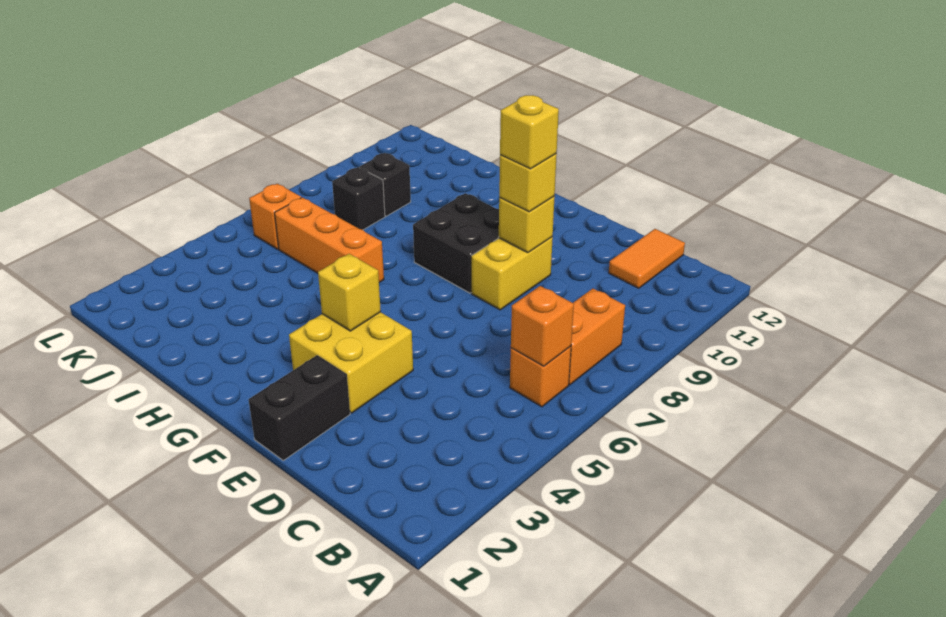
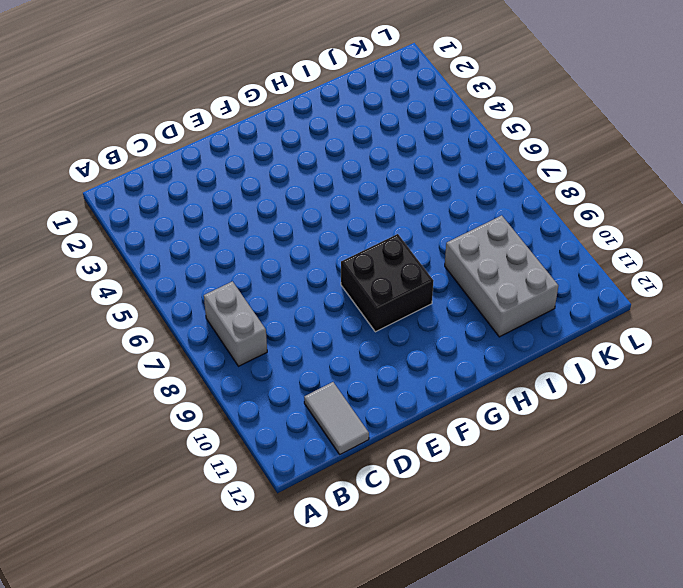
grey 1x2 brick [204,281,267,366] -> orange 1x2 brick [569,289,625,385]
grey 1x2 tile [304,382,369,454] -> orange 1x2 tile [609,229,685,288]
grey 2x3 brick [445,215,558,337] -> black 1x1 brick [360,153,411,216]
none -> orange 1x1 brick [510,346,571,407]
none -> black 1x2 brick [249,355,350,460]
none -> yellow 2x2 brick [289,312,413,413]

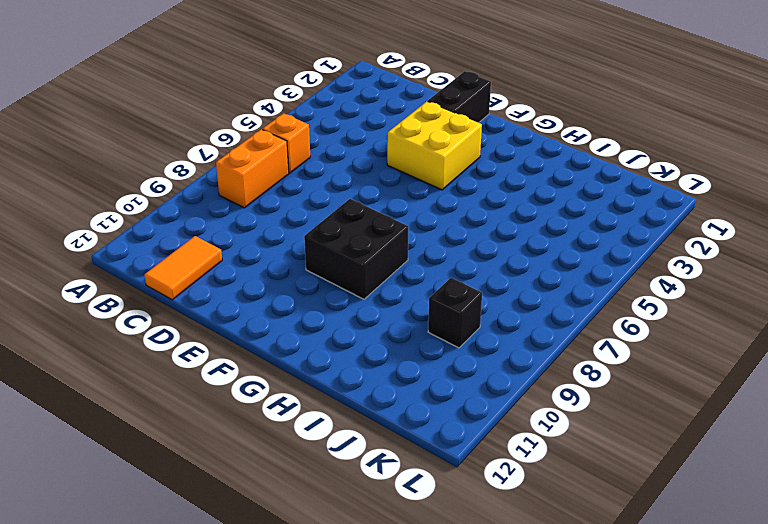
none -> yellow 1x2 brick [472,237,553,310]
none -> orange 1x3 brick [275,197,384,283]
none -> black 1x1 brick [332,167,385,230]

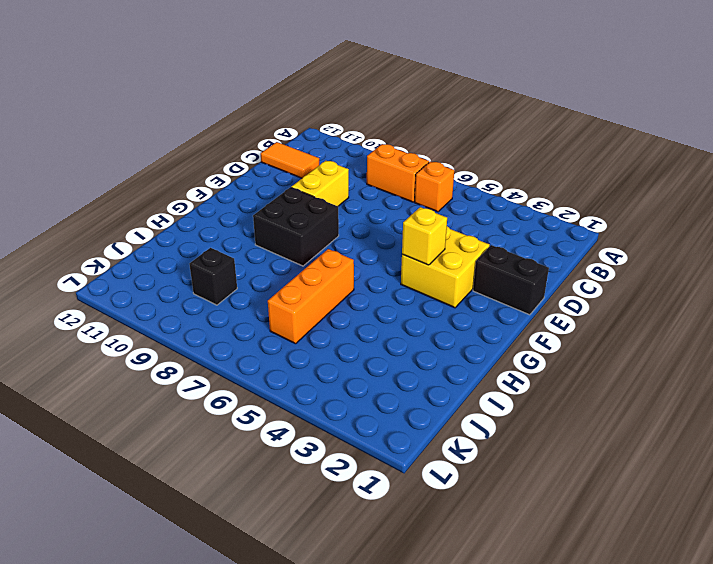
yellow 1x2 brick [291,161,349,206] -> yellow 1x2 brick turned to [472,237,553,310]
none -> black 1x1 brick [332,167,385,230]
none -> orange 1x1 brick [249,184,301,249]
none -> orange 1x1 brick [511,286,574,366]

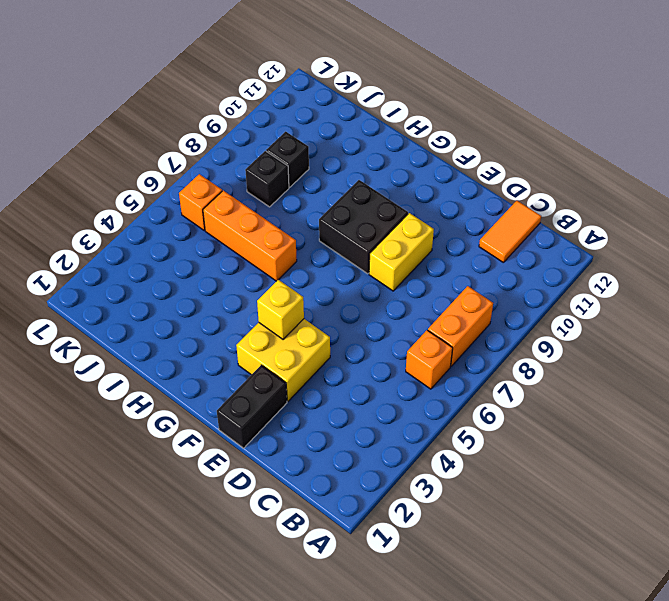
none -> orange 1x1 brick [511,286,574,366]
none -> yellow 1x1 brick [499,196,555,253]
none -> yellow 1x1 brick [499,154,557,212]

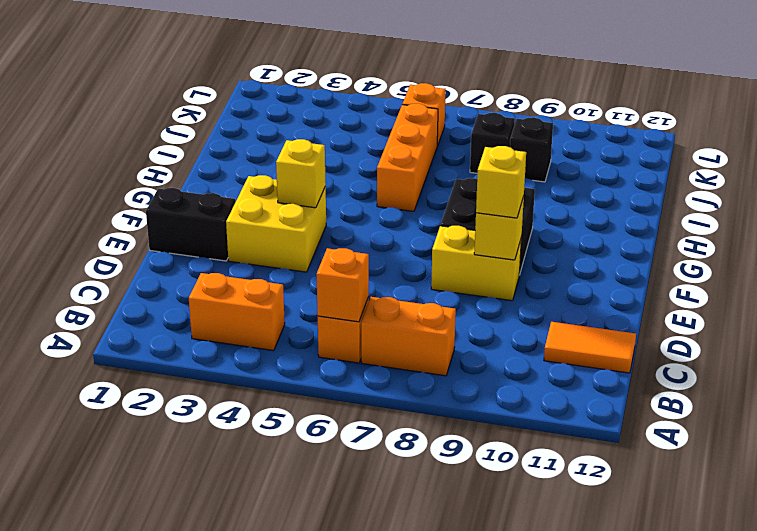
orange 1x2 brick [189,273,285,351] -> none
none -> yellow 1x1 brick [500,95,559,169]

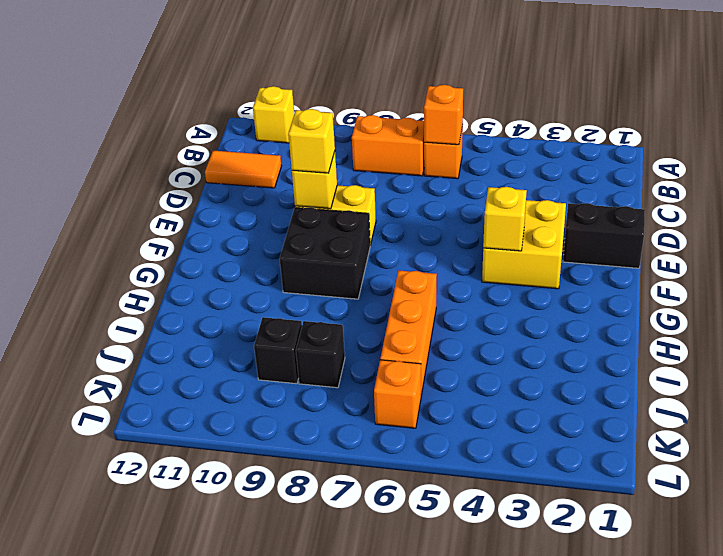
yellow 1x1 brick [253,86,294,143] -> yellow 1x1 brick moved to [500,95,559,169]

